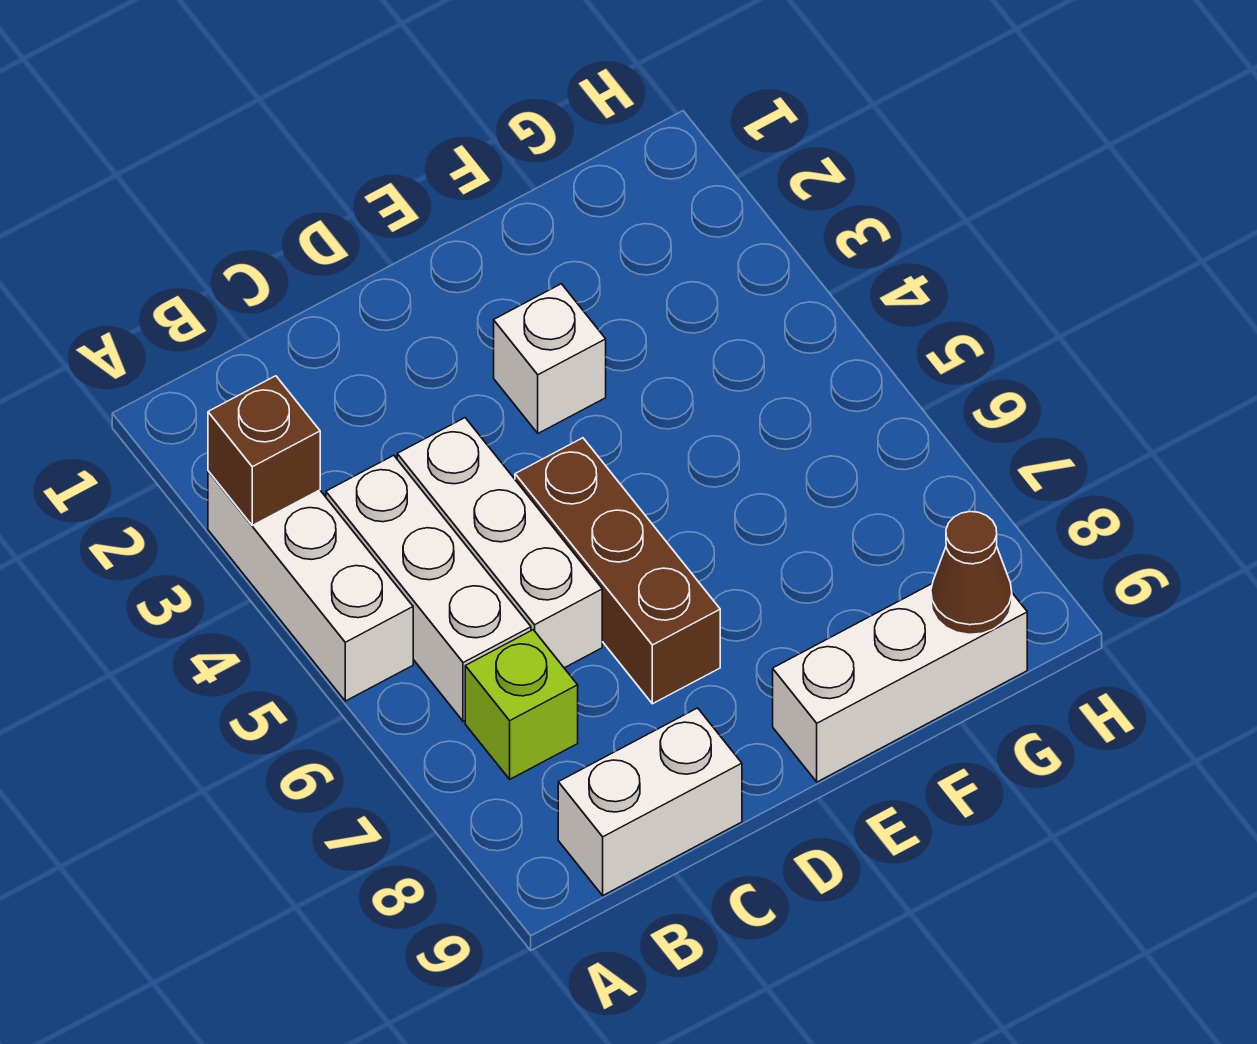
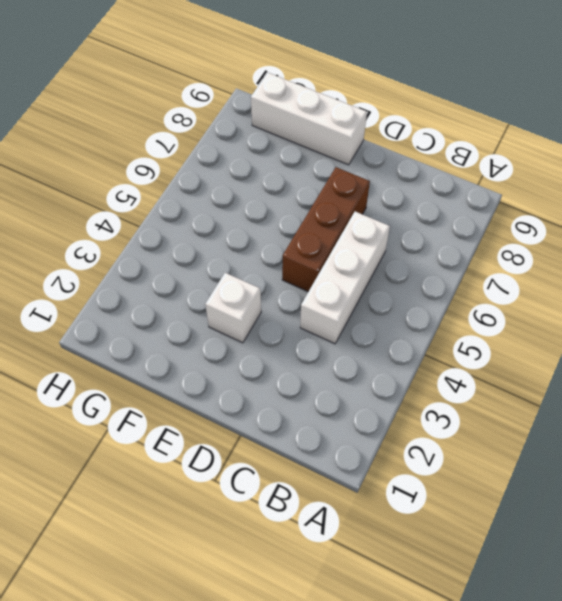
none -> white 1x3 brick [208,471,413,701]
none -> white 1x3 brick [326,455,531,721]

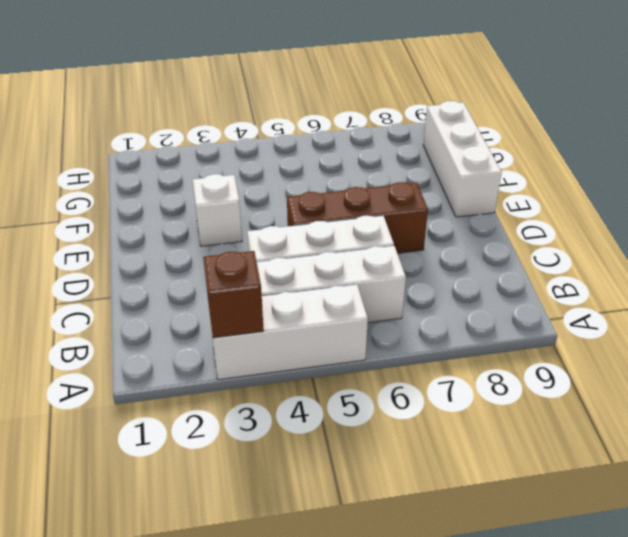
none -> lime 1x1 brick [465,630,578,779]
none -> white 1x2 brick [558,708,742,895]

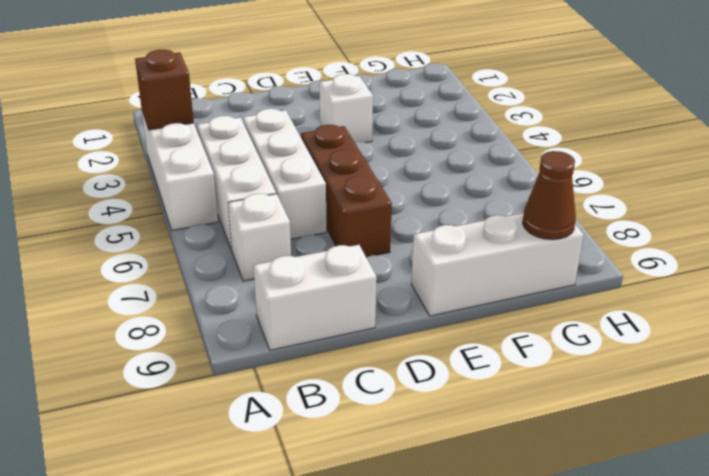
white 1x1 brick [228,194,291,281] -> lime 1x1 brick [465,630,578,779]

